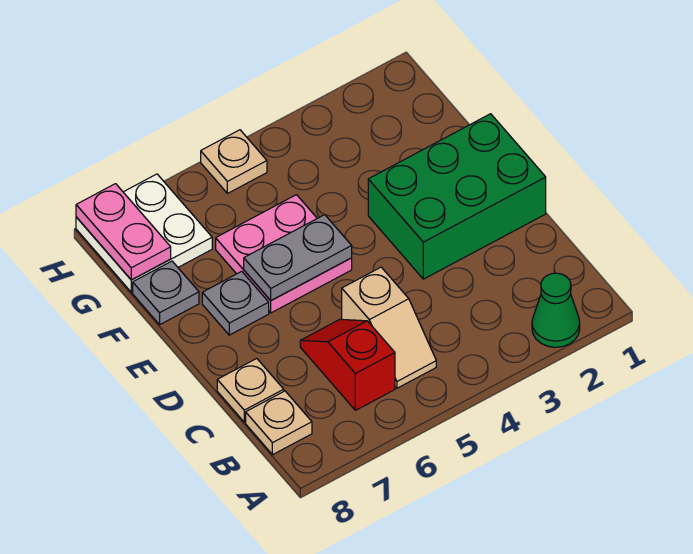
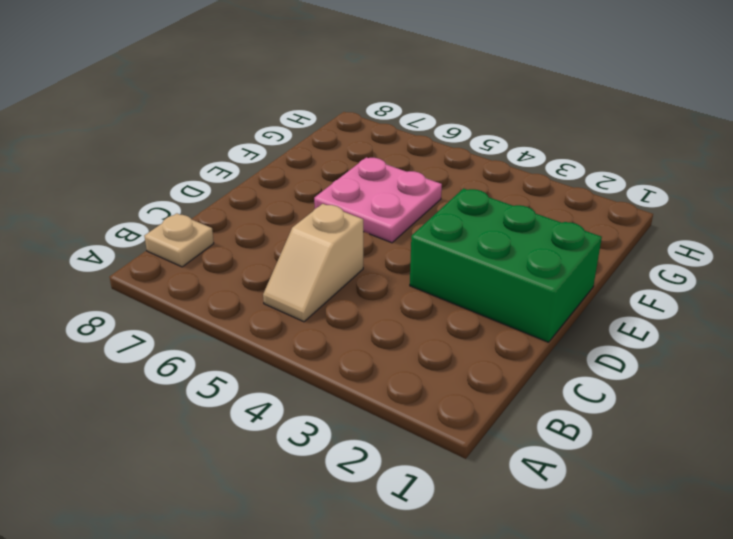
none -> green 1x1 cone [532,273,580,347]
none -> red 1x2 slope [300,319,395,410]
none -> tan 1x1 plate [217,359,284,422]

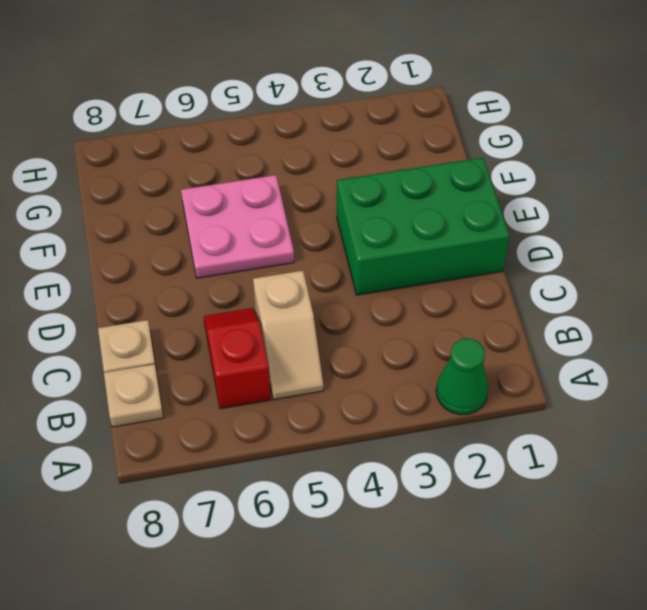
none -> grey 1x1 plate [202,271,269,335]
none -> grey 1x1 plate [133,261,199,325]
none -> white 2x2 plate [76,174,212,292]

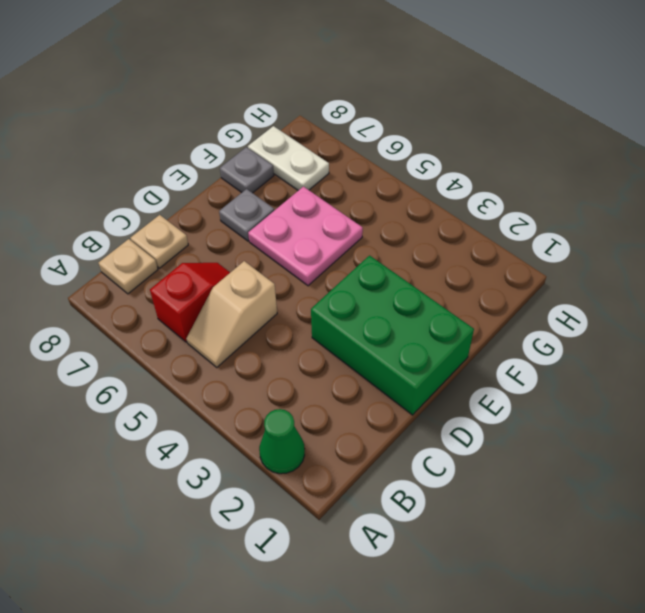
white 1x2 plate [248,126,329,190] -> white 2x2 plate [76,174,212,292]
none -> tan 1x1 plate [201,130,267,193]
none -> grey 1x2 plate [244,215,352,300]
none -> pink 1x2 plate [76,184,171,280]

